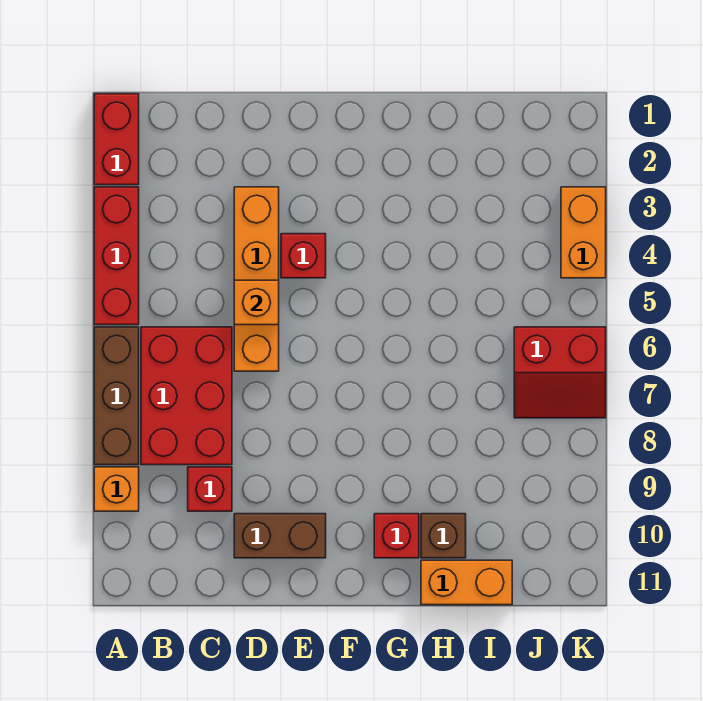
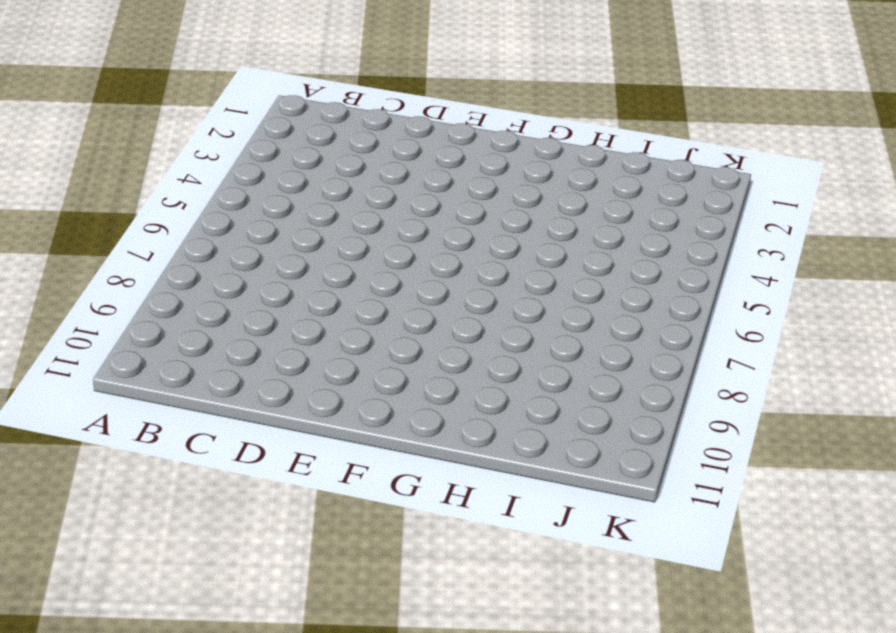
none -> red 1x2 brick [94,94,139,185]
none -> red 1x3 brick [94,187,139,325]
none -> brown 1x3 brick [94,327,139,465]

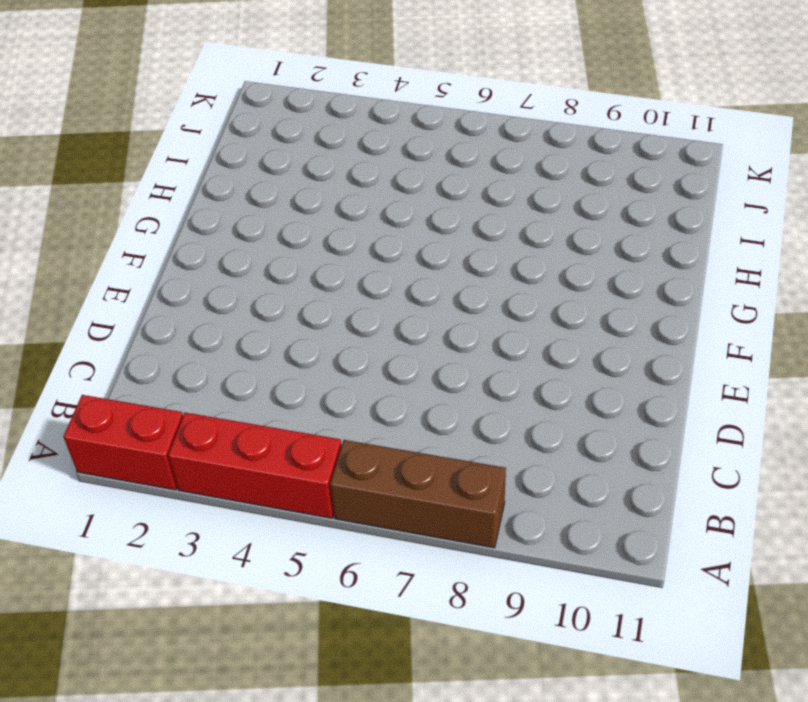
none -> orange 1x1 brick [94,467,139,511]
none -> red 2x3 brick [141,327,232,465]
none -> red 1x1 brick [188,467,232,511]

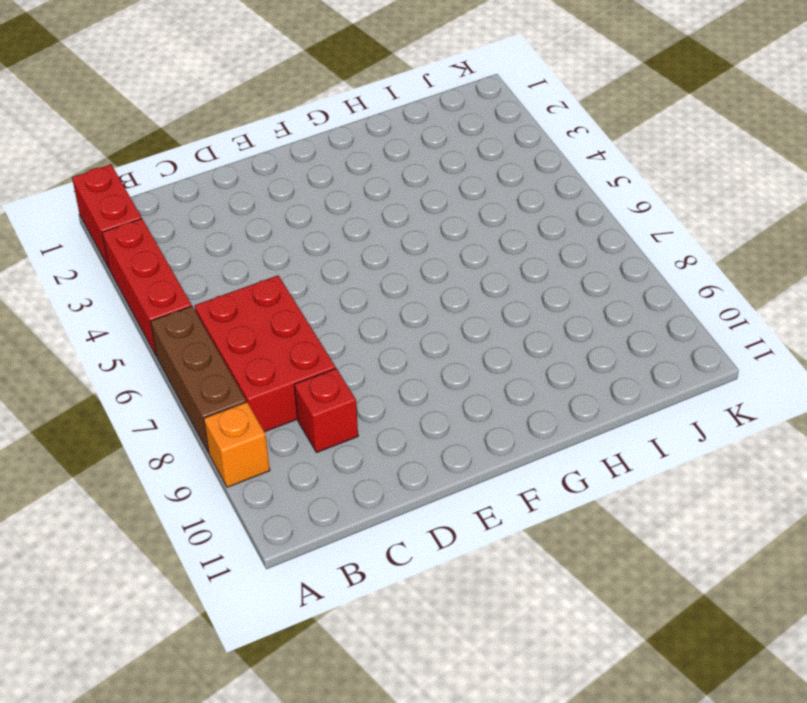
none -> orange 1x4 brick [234,187,279,371]
none -> brown 1x2 brick [234,514,326,558]
none -> red 1x1 brick [281,234,326,278]

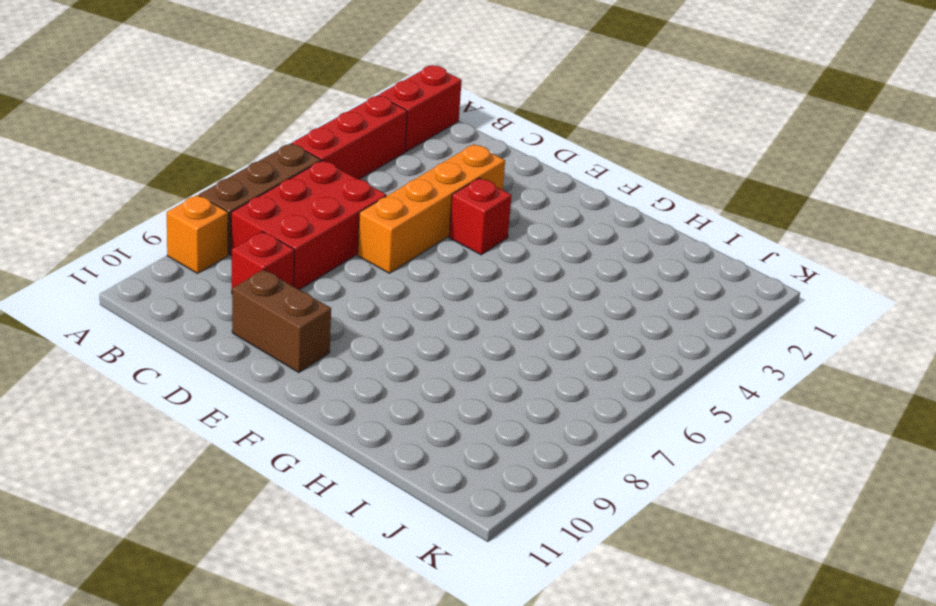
none -> red 1x1 brick [374,514,419,558]
none -> brown 1x1 brick [421,514,466,558]
none -> orange 1x2 brick [421,560,512,605]

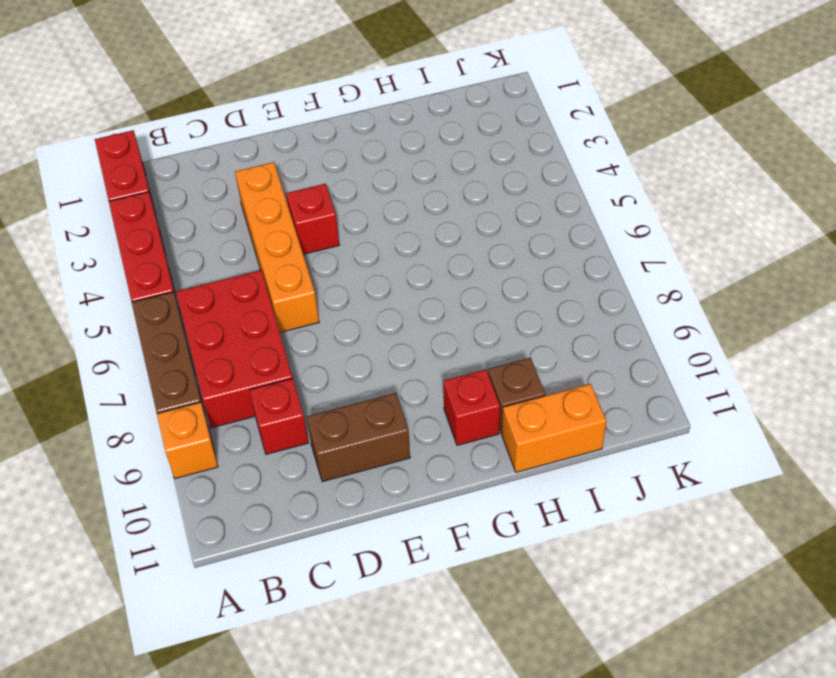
none -> red 2x2 slope [514,327,606,418]
none -> orange 1x2 brick [561,187,606,278]
none -> orange 1x1 brick [234,280,279,325]

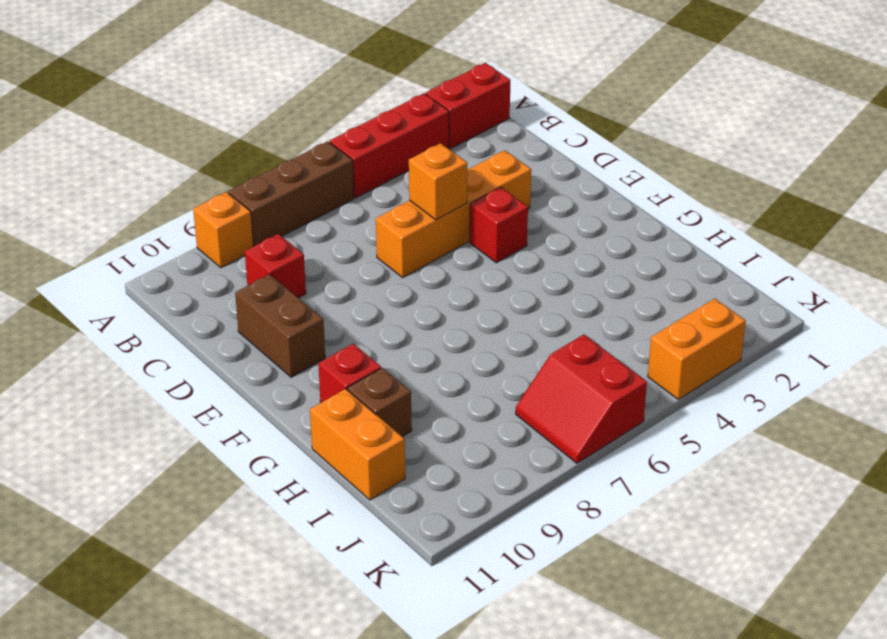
none -> red 2x3 brick [141,327,232,465]

